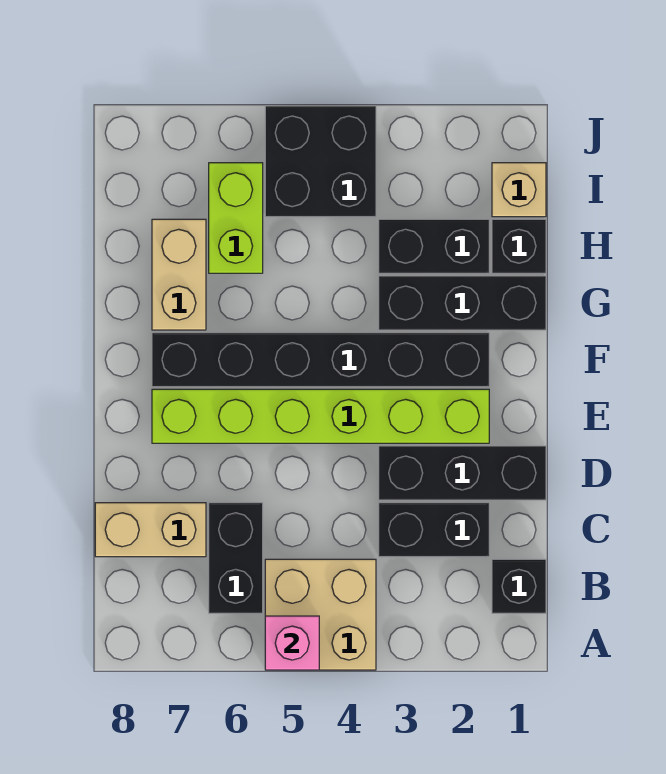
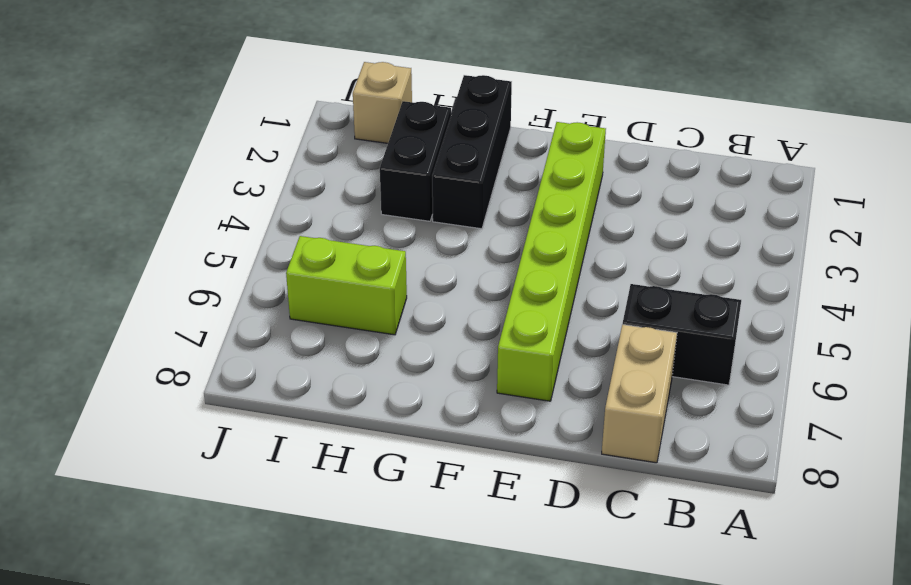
none -> tan 2x2 brick [265,559,376,670]
none -> black 1x1 brick [492,559,546,613]
none -> black 1x2 brick [379,503,489,557]

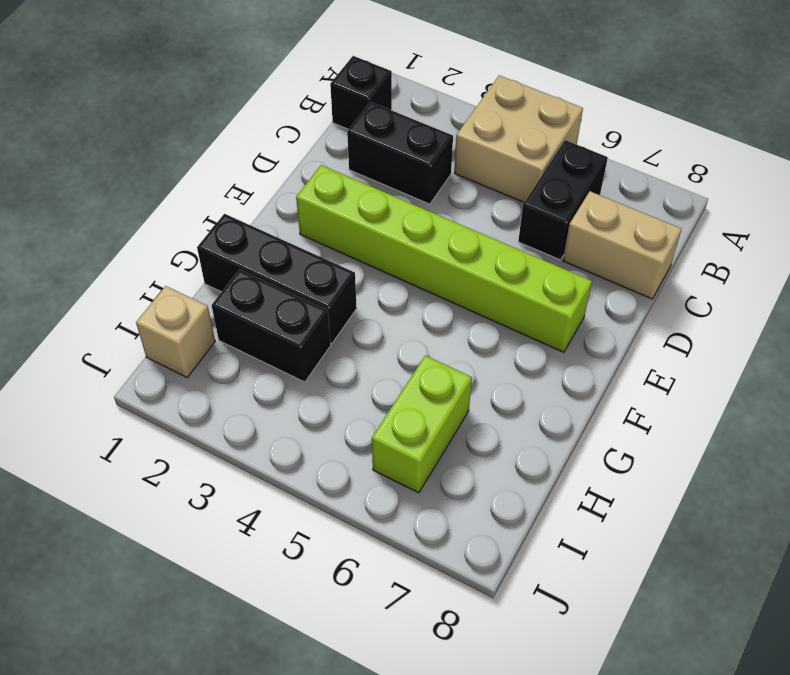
none -> black 1x3 brick [379,446,546,500]
none -> black 1x6 brick [152,333,489,387]
none -> tan 1x2 brick [152,219,206,330]

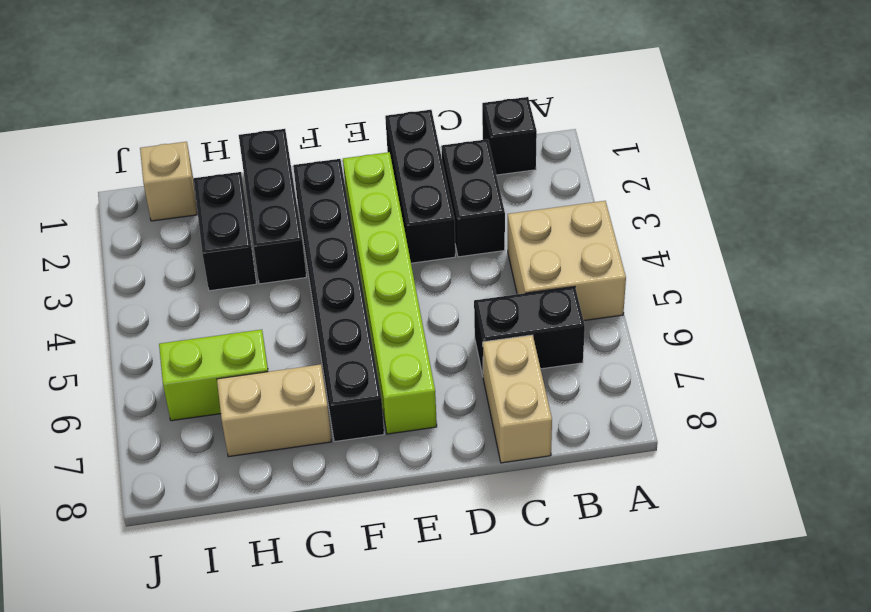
none -> black 1x1 brick [492,219,546,273]
none -> black 2x2 brick [265,106,376,217]
none -> pink 1x1 brick [265,616,319,670]

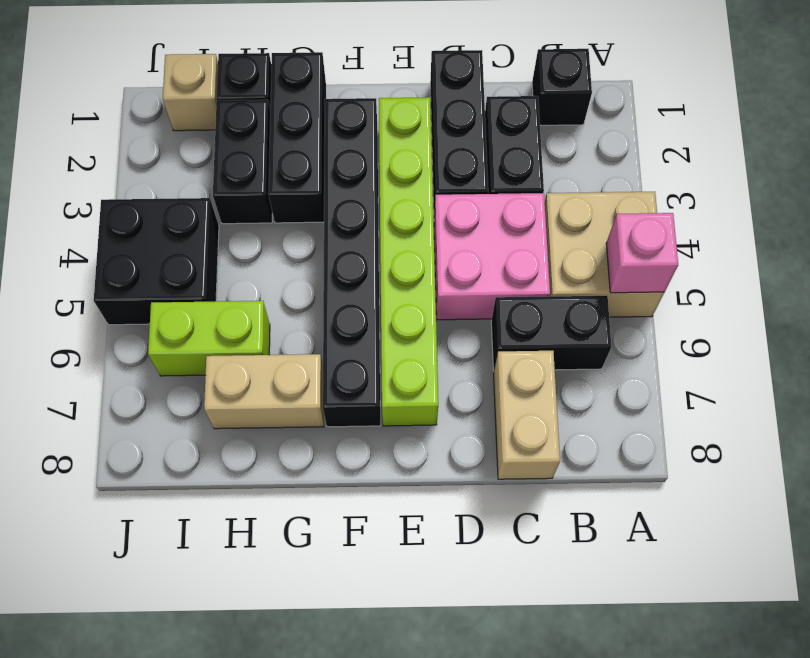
pink 2x2 brick [434,193,550,320] -> none

